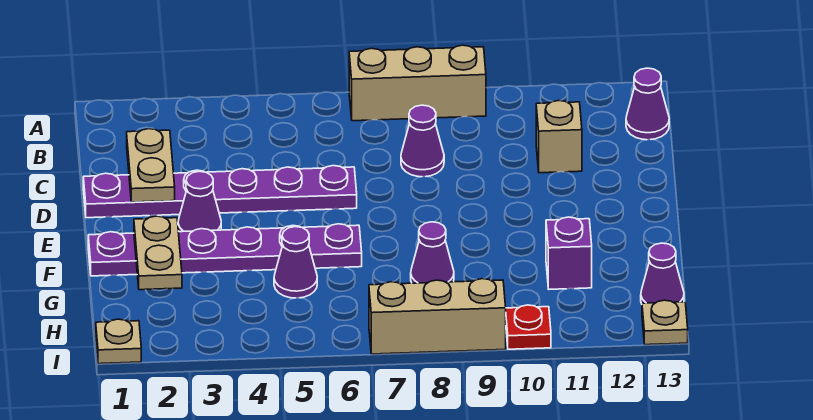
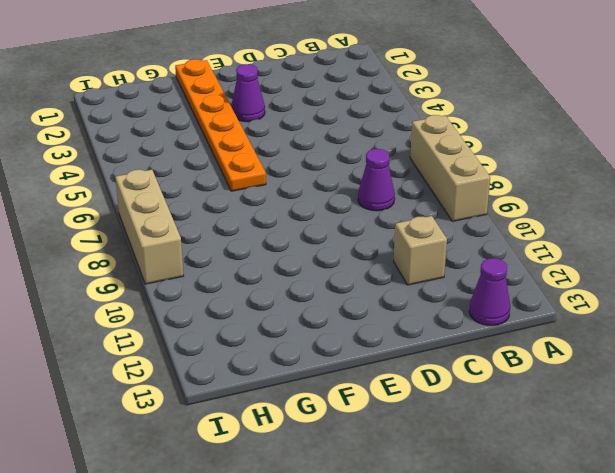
orange 1x6 plate [175,59,266,191] -> purple 1x6 plate [88,224,362,276]
none -> purple 1x6 plate [83,166,357,218]
none -> purple 1x1 cone [274,227,317,298]
none -> purple 1x1 cone [411,222,454,283]

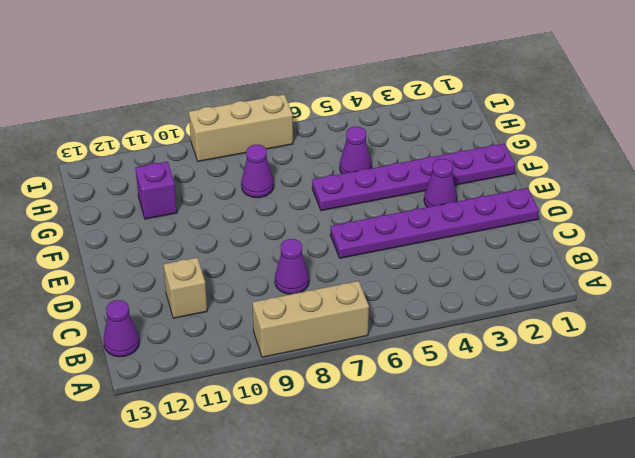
none -> purple 1x1 cone [641,243,684,304]
none -> tan 1x1 plate [96,319,141,364]
none -> red 1x1 plate [506,305,551,349]

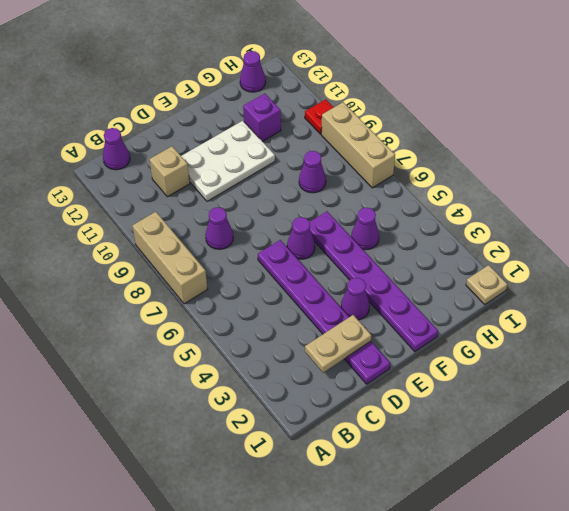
white 2x3 plate [181,121,275,201] -> none
purple 1x1 cone [287,217,315,259] -> none
none -> tan 1x1 plate [642,300,688,345]
none -> tan 1x2 plate [134,216,182,290]

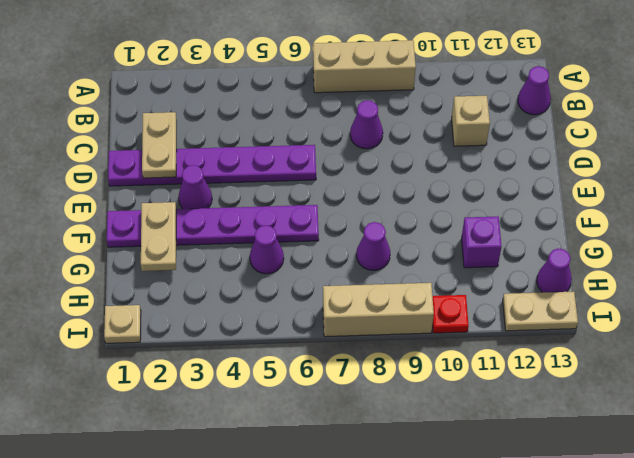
tan 1x2 plate [503,292,578,331] -> tan 1x1 plate [642,300,688,345]

